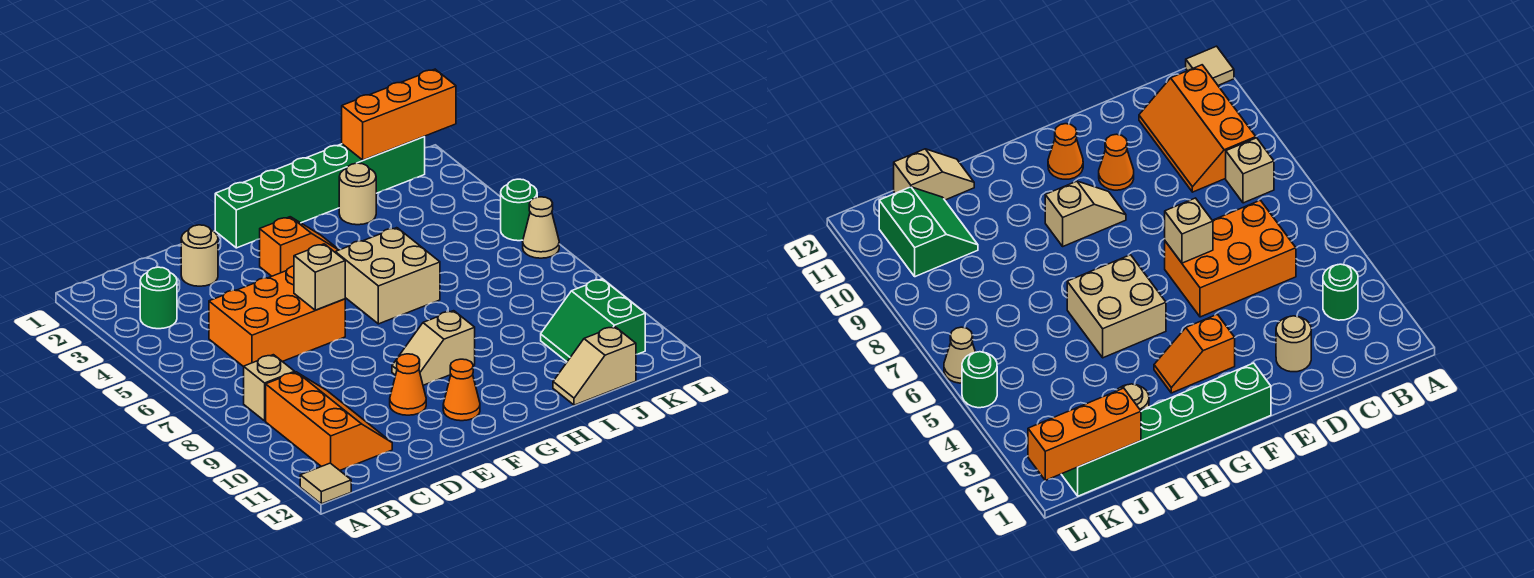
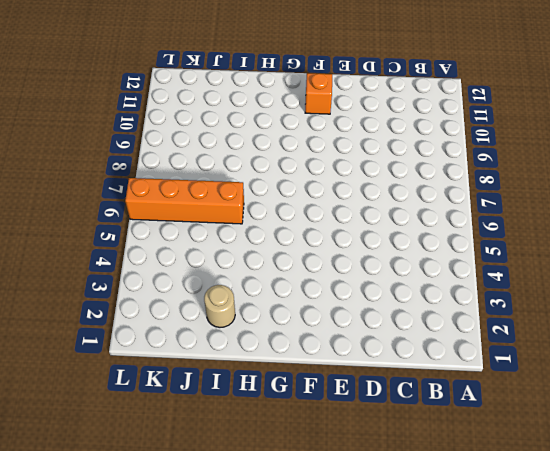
orange 1x1 brick [305,73,332,114] -> orange 1x1 cone [443,359,480,421]
orange 1x4 brick [125,178,244,224] -> tan 1x1 cone [523,197,559,258]
none -> tan 1x1 tile [300,463,351,504]
none -> green 1x1 round brick [140,267,177,329]
none -> tan 1x1 brick [244,355,295,421]

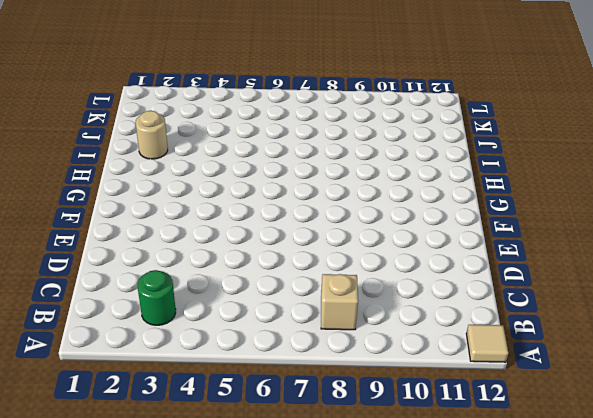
none -> orange 2x3 slope [266,372,392,470]
none -> orange 2x3 brick [209,266,345,367]
none -> tan 1x1 round brick [181,225,218,286]

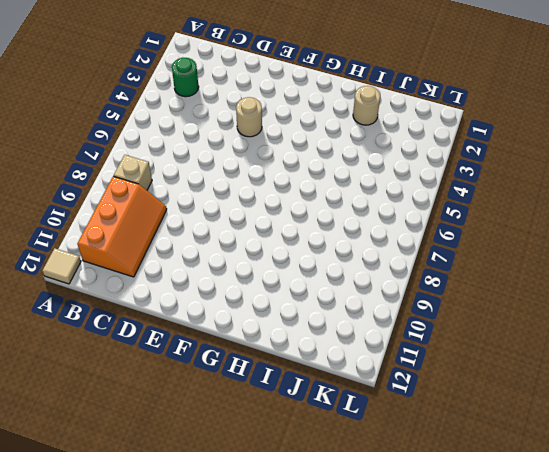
tan 1x1 round brick [236,97,262,137] -> tan 1x1 round brick moved to [181,225,218,286]
none -> orange 2x3 brick [209,266,345,367]
none -> orange 1x1 cone [390,354,426,415]
none -> green 1x6 brick [215,137,425,248]

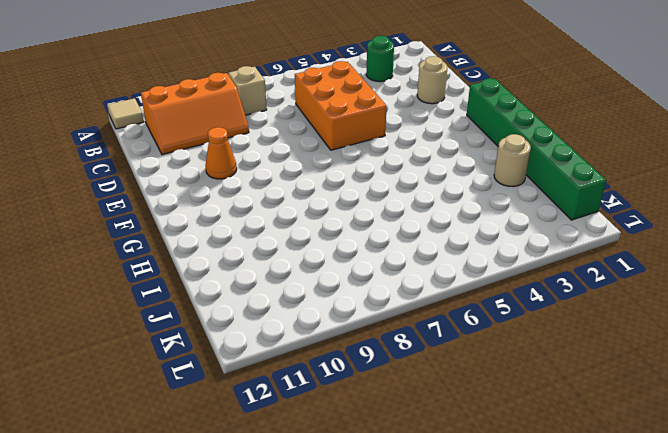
none -> orange 1x2 slope [260,217,339,276]
none -> tan 1x2 slope [392,311,475,385]
none -> orange 1x1 cone [443,359,480,421]

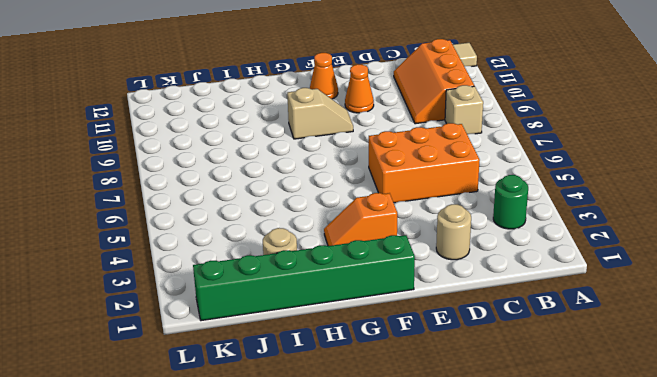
none -> tan 2x2 brick [335,228,440,324]
none -> tan 1x2 slope [553,327,636,405]
none -> green 2x2 slope [541,279,645,362]

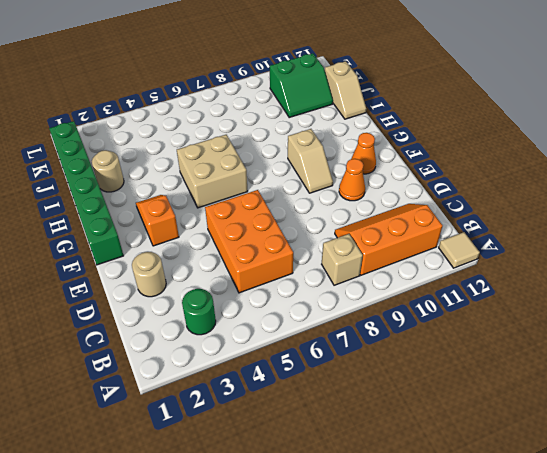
none -> green 1x1 round brick [501,179,537,241]
none -> tan 1x1 cone [523,197,559,258]
none -> tan 1x1 brick [294,244,345,310]

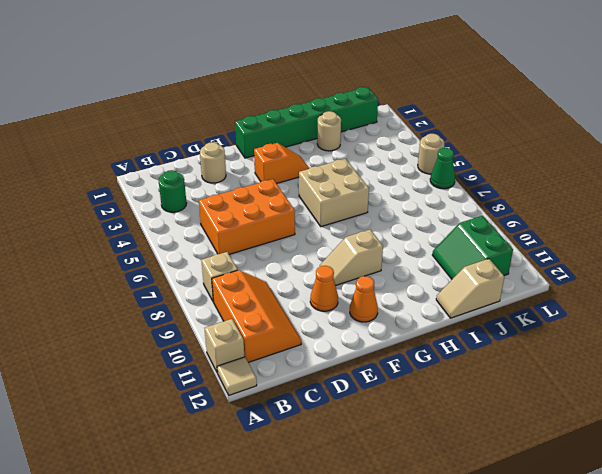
tan 1x1 brick [205,319,244,373] -> tan 1x1 brick moved to [294,244,345,310]
tan 1x1 round brick [418,134,445,174] -> green 1x1 round brick [501,179,537,241]
green 1x1 cone [430,148,455,189] -> tan 1x1 cone [523,197,559,258]
none -> orange 1x3 brick [342,69,456,160]

